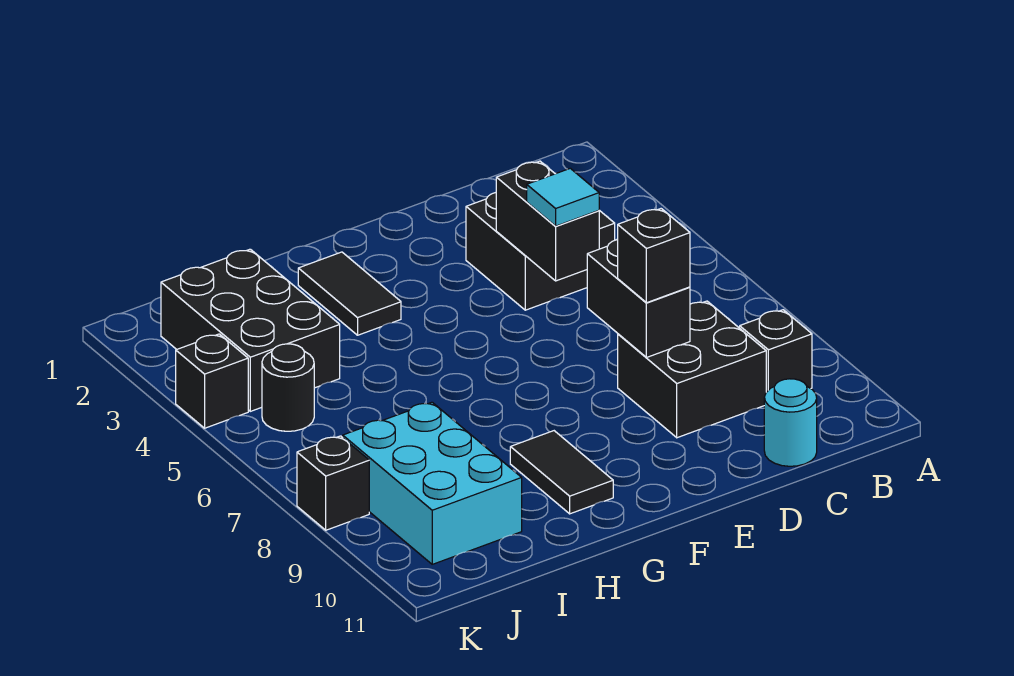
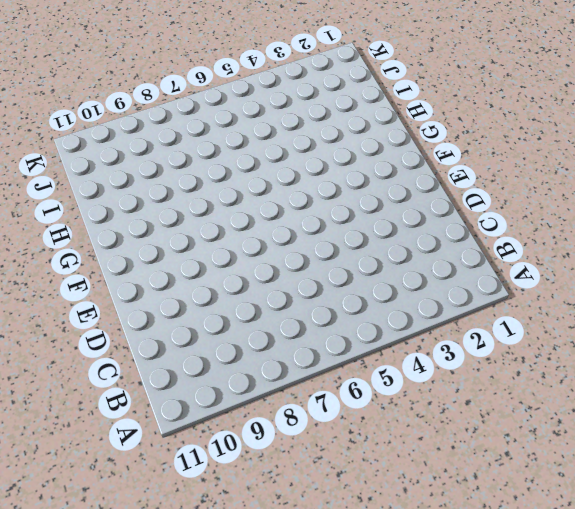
none -> black 1x1 brick [740,310,812,392]
none -> black 2x2 brick [466,193,615,310]
none -> black 2x2 brick [618,301,766,438]

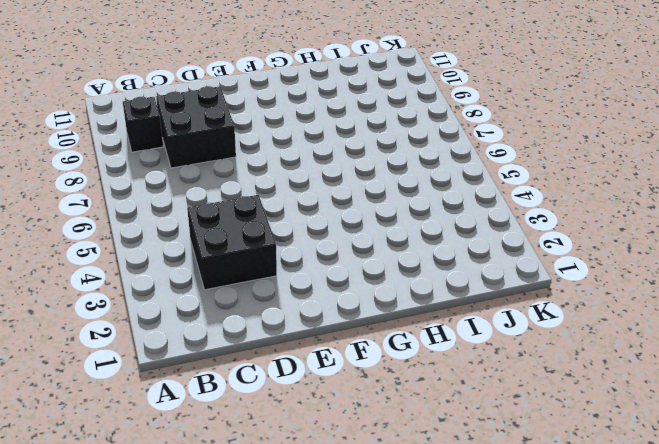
none -> cyan 1x1 round brick [764,379,817,466]
none -> black 1x2 tile [298,252,401,335]
none -> black 1x2 tile [510,431,613,514]

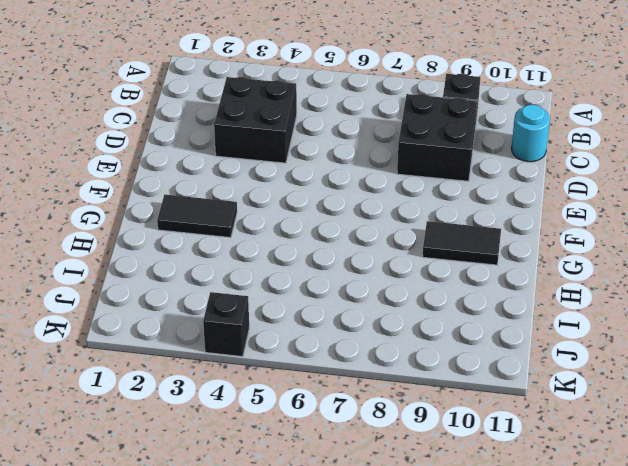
none -> black 2x3 brick [161,249,340,411]
none -> cyan 2x3 brick [343,402,522,564]
none -> black 1x1 round brick [262,344,314,431]

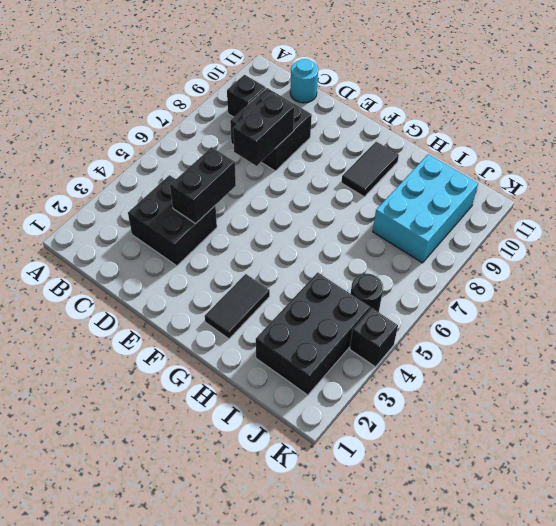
none -> black 1x1 brick [297,436,369,530]
none -> cyan 1x1 tile [527,168,599,226]
none -> black 1x1 brick [618,209,690,303]

